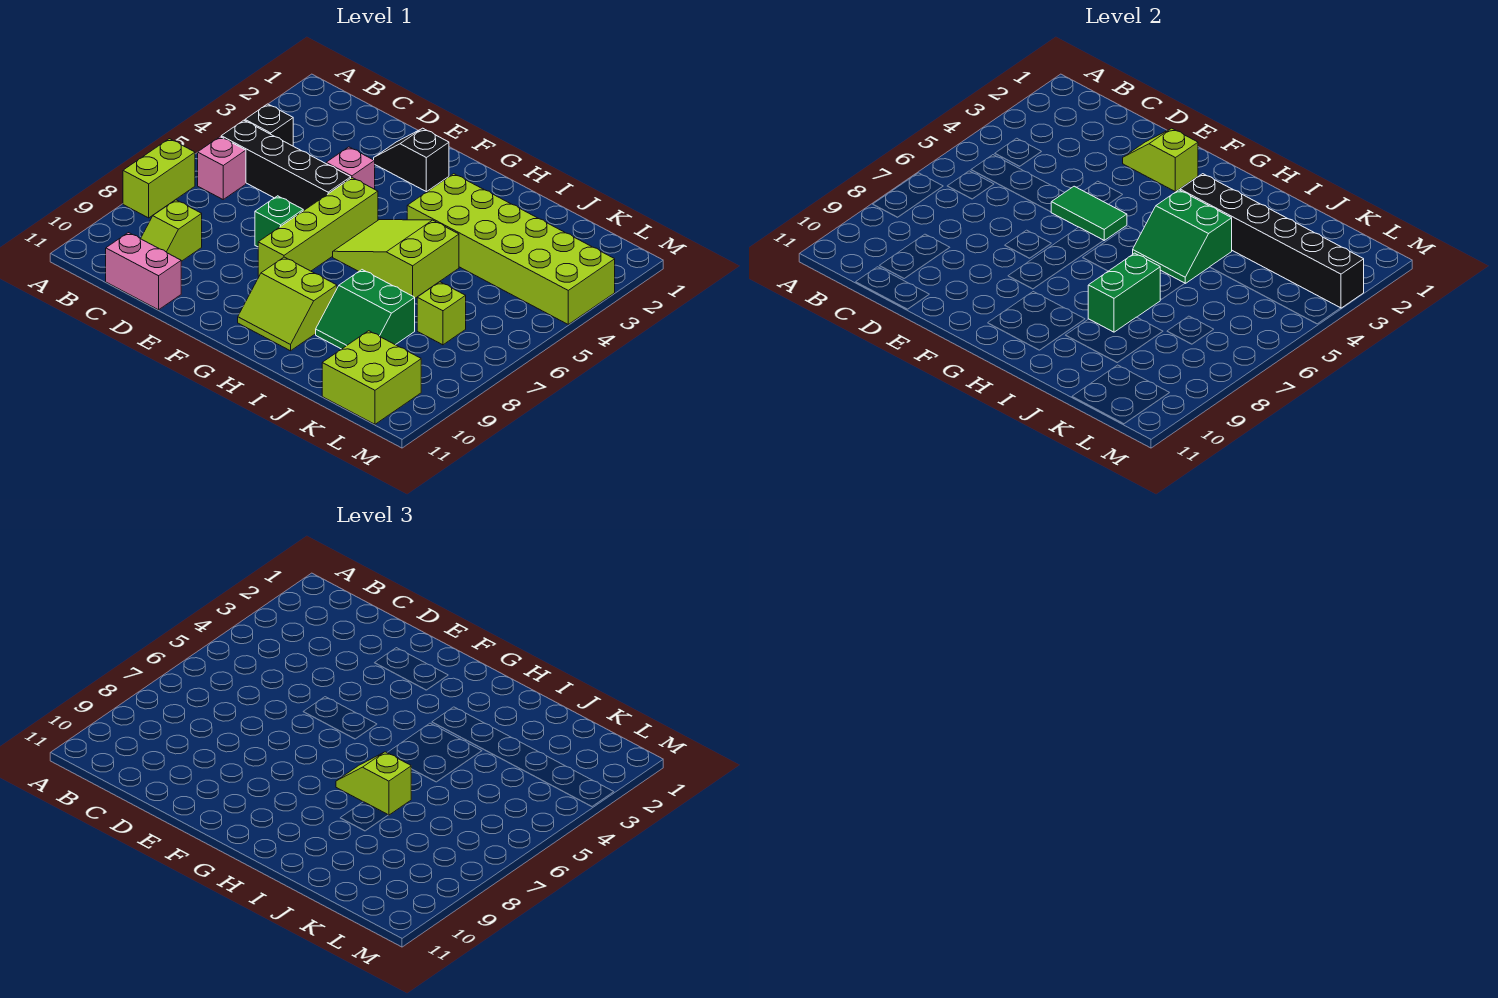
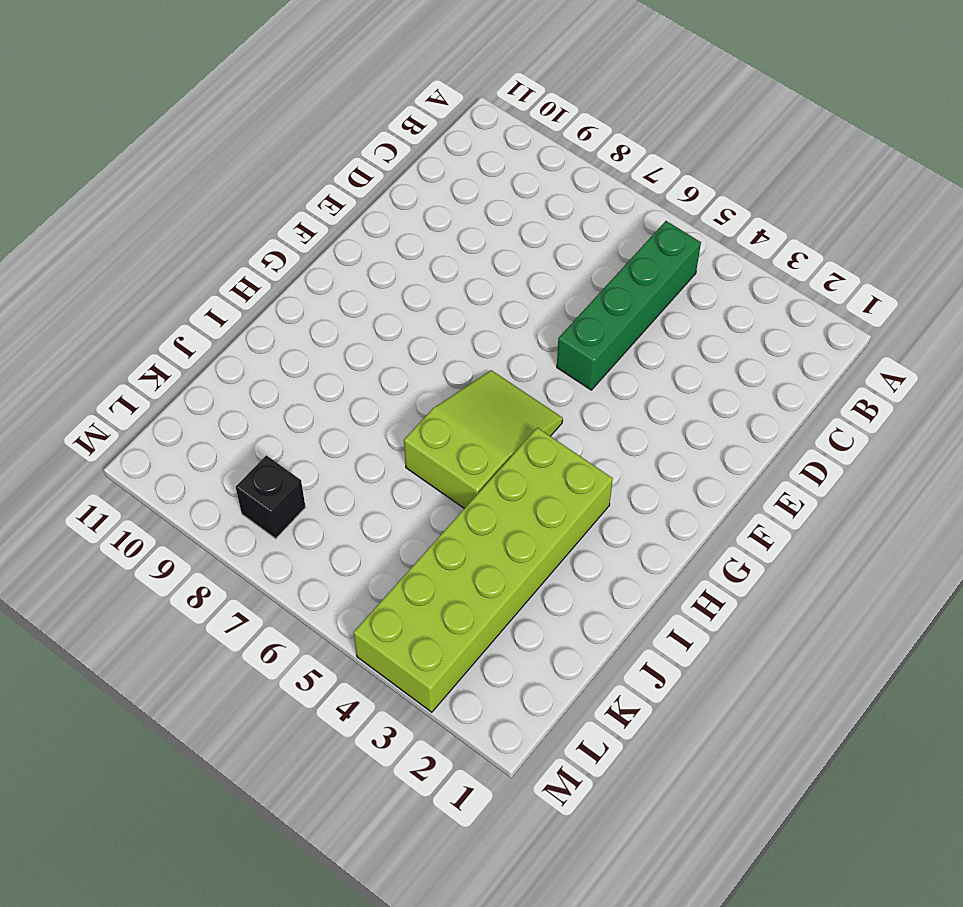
green 1x4 brick [557,221,701,390] -> black 1x4 brick [221,120,351,211]
black 1x1 brick [236,455,305,539] -> black 1x1 brick moved to [245,104,293,146]
none -> lime 1x2 brick [123,139,195,218]
none -> pink 1x1 brick [198,137,246,199]
none -> lime 1x2 slope [141,200,202,261]

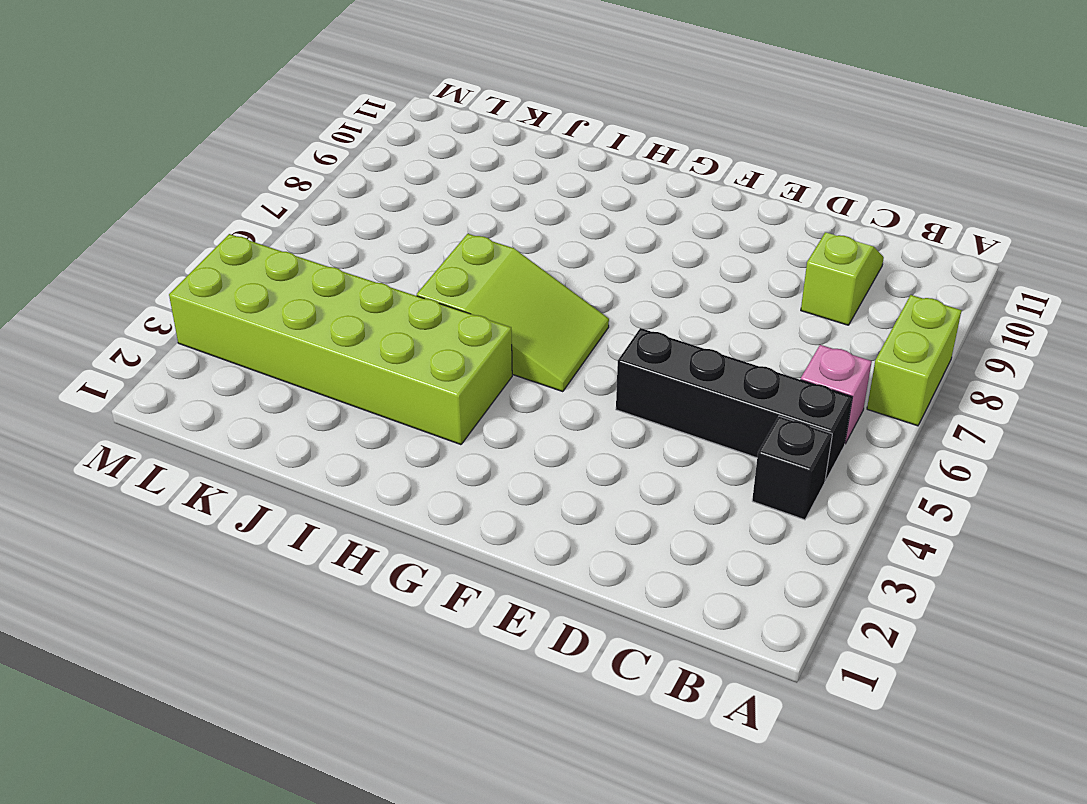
none -> pink 1x2 brick [106,233,181,310]
none -> black 1x2 slope [374,128,449,192]
none -> pink 1x1 brick [326,147,375,189]

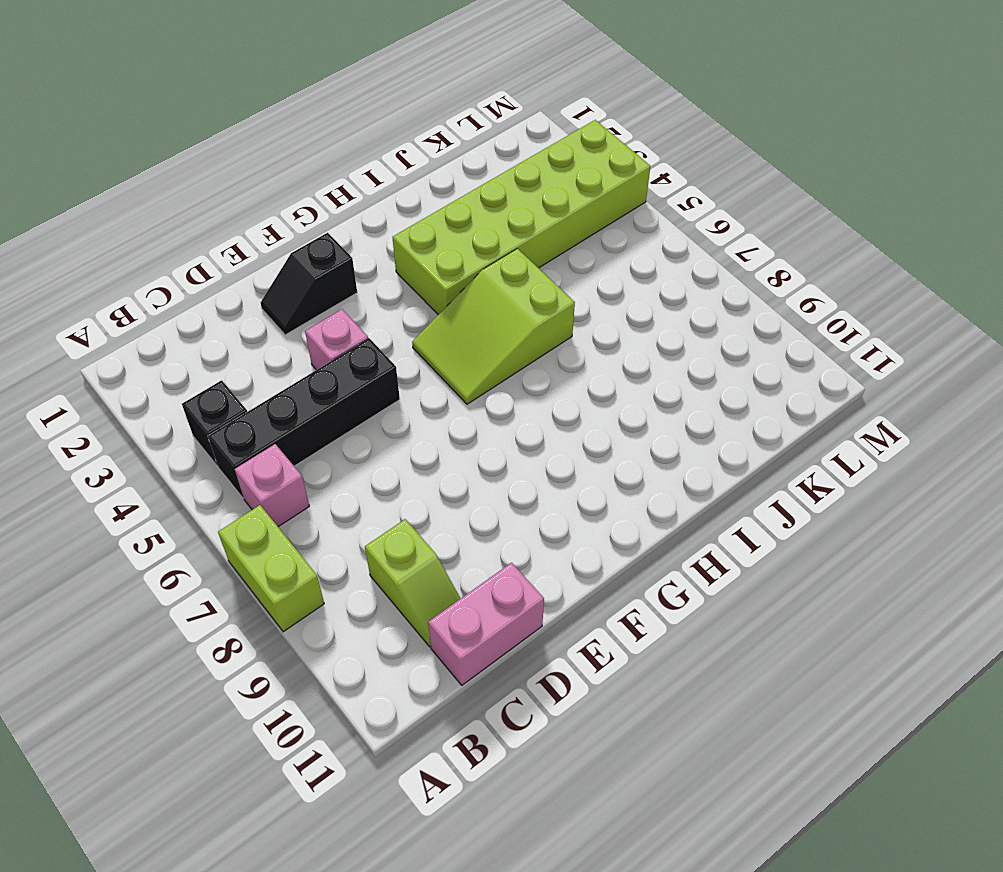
none -> green 1x1 brick [255,196,303,247]
none -> lime 1x4 brick [258,178,378,276]
none -> lime 2x2 slope [238,257,337,351]

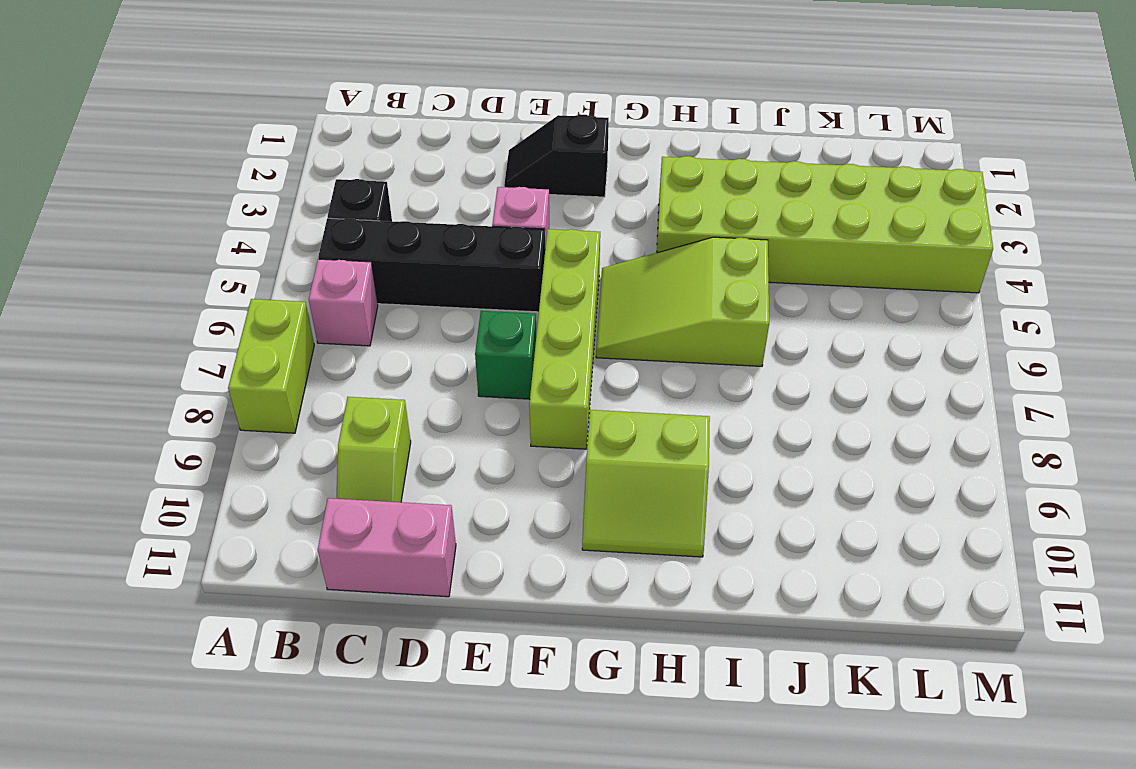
none -> green 2x2 slope [316,270,415,349]
none -> lime 1x1 brick [417,282,466,345]
none -> lime 2x2 brick [322,331,421,424]

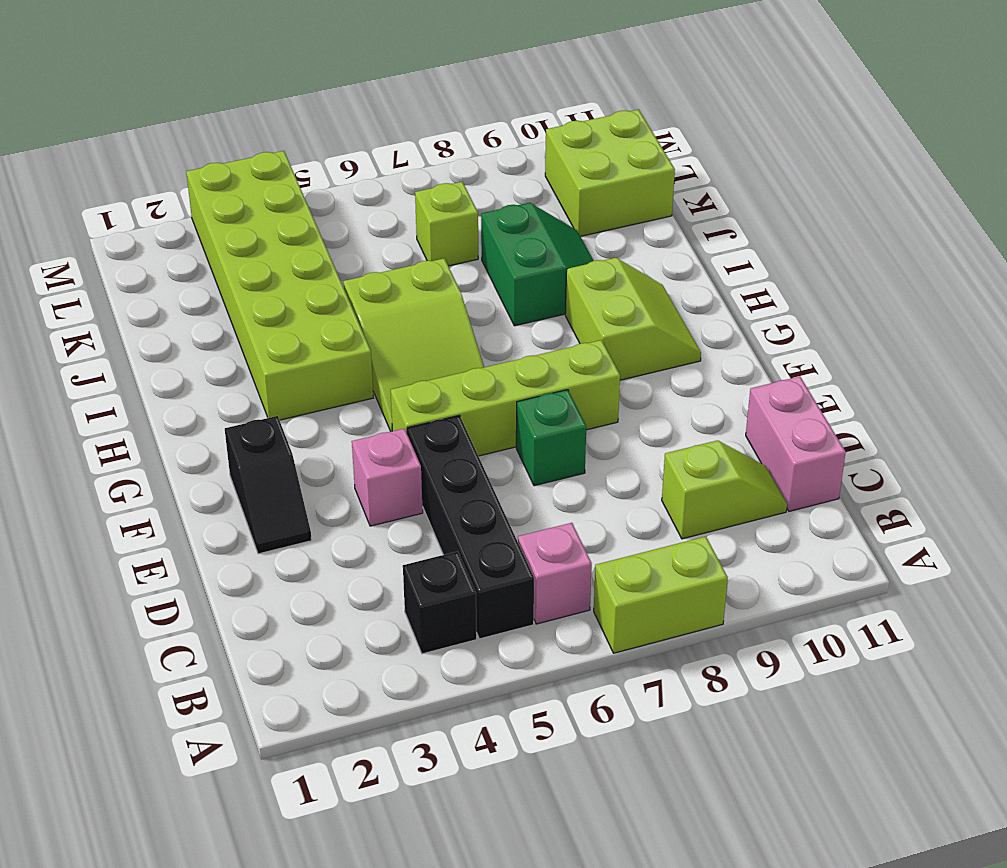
none -> lime 1x2 slope [1123,128,1198,192]
none -> green 1x2 tile [1051,186,1127,240]
none -> black 1x6 brick [1180,174,1364,308]

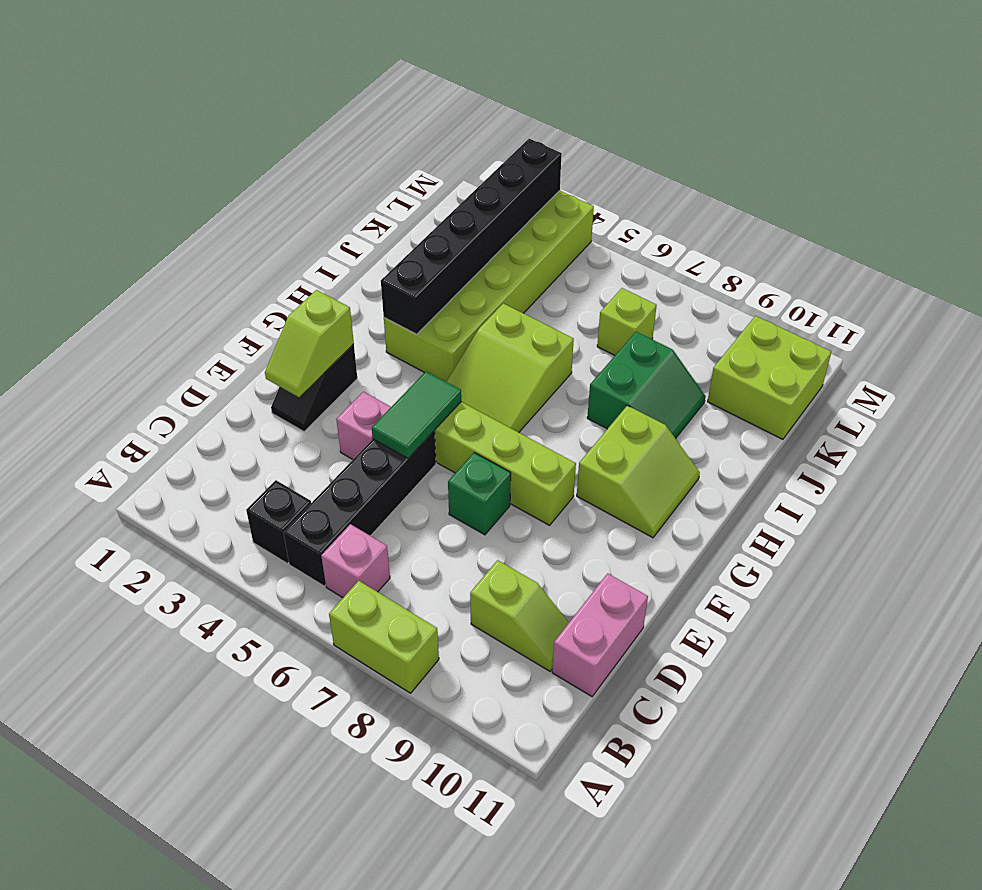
none -> green 2x2 slope [1133,190,1232,283]
none -> green 1x2 brick [1088,253,1160,332]
none -> lime 1x2 slope [336,752,411,815]

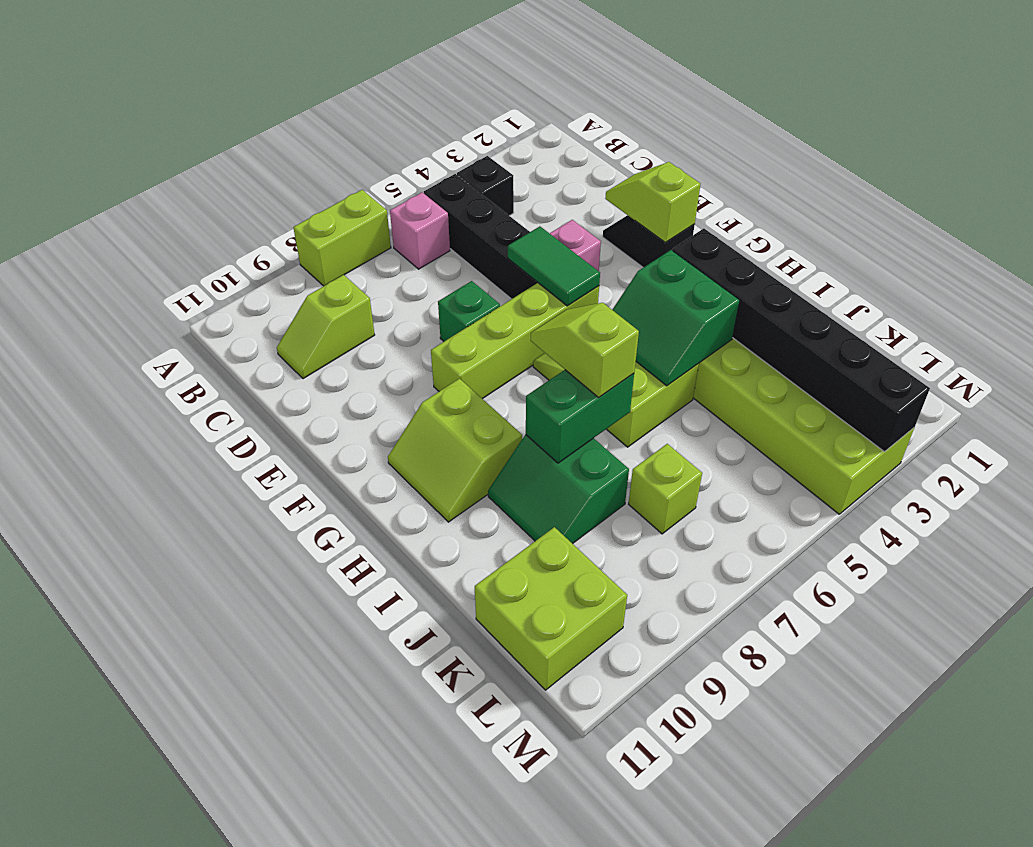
none -> pink 1x2 brick [106,233,181,310]

